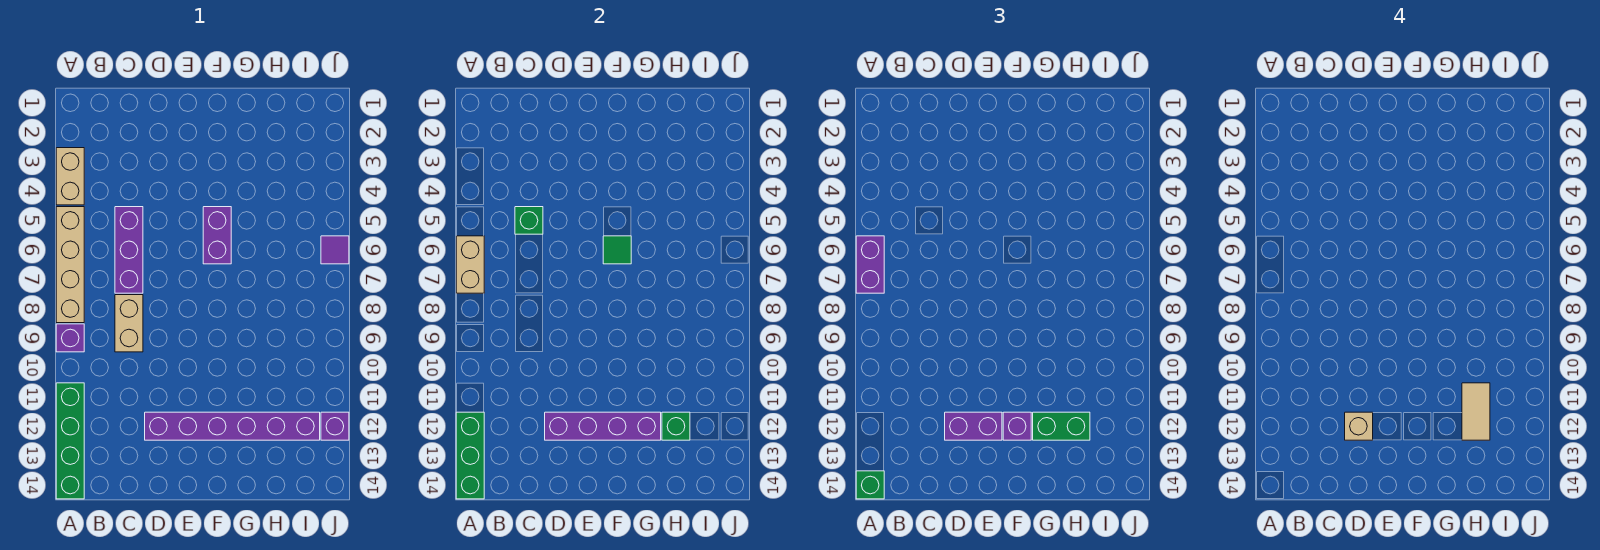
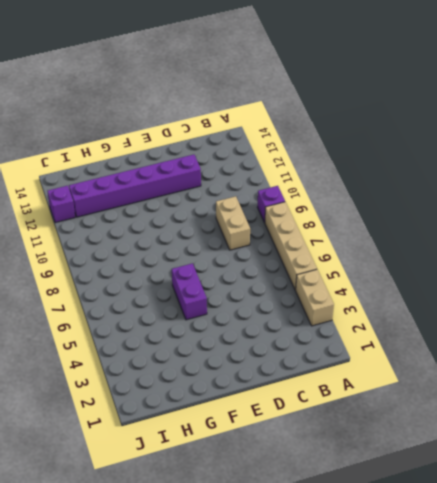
none -> green 1x4 brick [56,383,84,499]
none -> purple 1x3 brick [115,207,143,293]
none -> purple 1x1 tile [321,236,349,264]

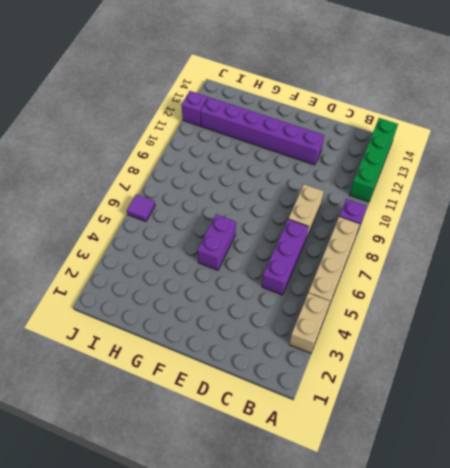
none -> tan 1x2 brick [456,236,484,293]
none -> green 1x3 brick [456,412,484,499]
none -> green 1x1 brick [515,207,543,234]

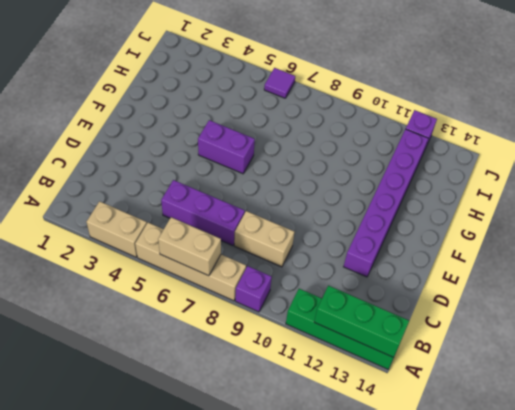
none -> green 1x1 brick [515,207,543,234]
none -> purple 1x4 brick [545,412,661,440]
none -> green 1x1 tile [603,236,631,264]

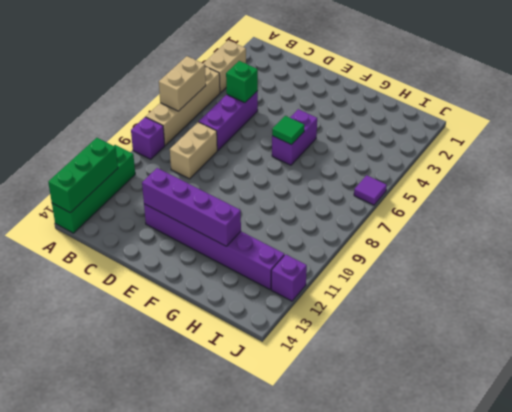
none -> green 1x1 brick [662,412,690,440]
none -> purple 1x2 brick [856,236,884,293]
none -> green 1x1 brick [856,471,884,499]

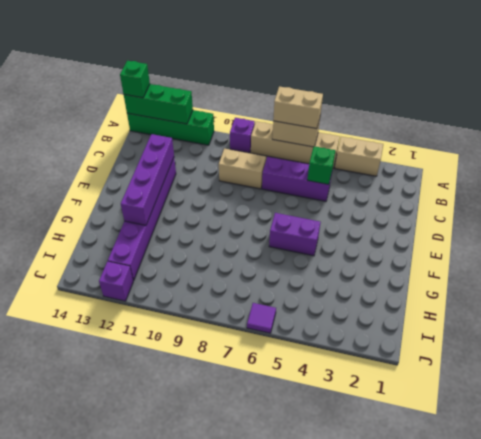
tan 1x2 brick [273,86,323,129] -> purple 1x2 brick [856,236,884,293]
none -> green 1x1 tile [603,236,631,264]
none -> green 1x1 brick [662,412,690,440]
none -> purple 1x2 brick [945,412,1002,440]

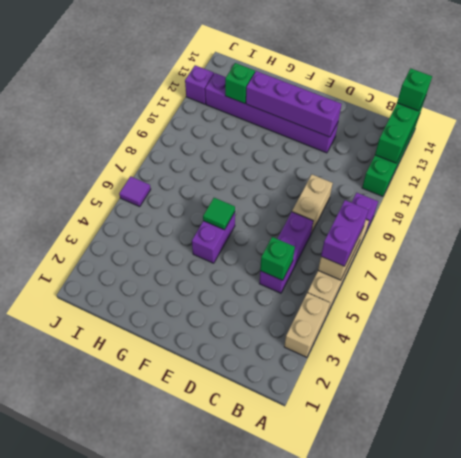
none -> purple 1x2 brick [945,412,1002,440]
none -> purple 1x1 brick [1003,412,1031,440]
none -> green 1x2 brick [1033,412,1090,440]

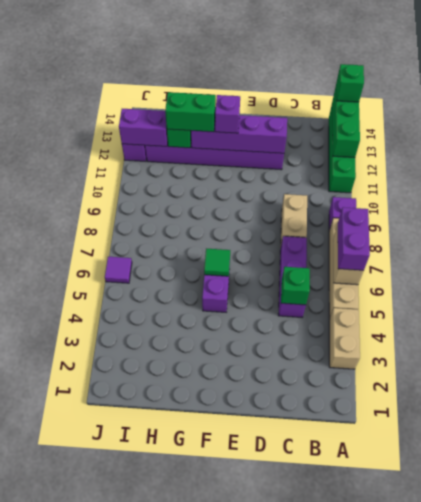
purple 1x2 brick [119,109,168,146] -> purple 1x2 brick moved to [945,412,1002,440]
none -> tan 1x1 brick [1345,412,1373,440]
none -> tan 1x2 tile [1462,383,1490,440]

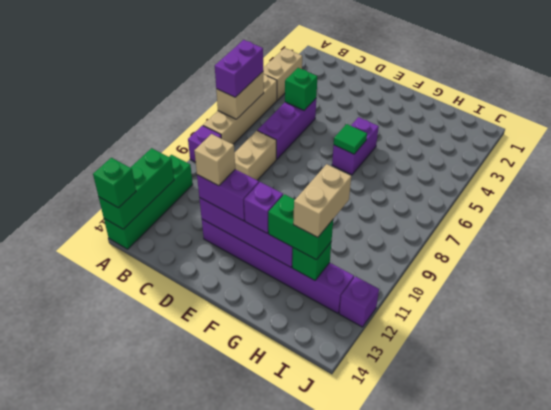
tan 1x2 brick [293,164,351,237] -> tan 1x2 tile [1462,383,1490,440]
none -> purple 1x1 tile [321,236,349,264]

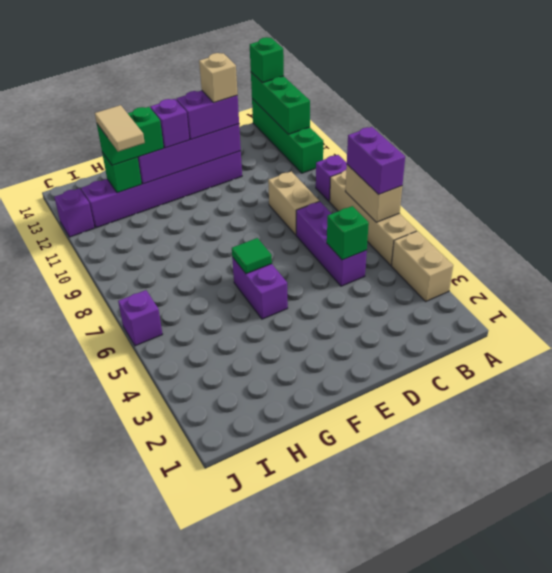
purple 1x1 brick [118,290,163,346] -> purple 1x1 tile [321,236,349,264]

